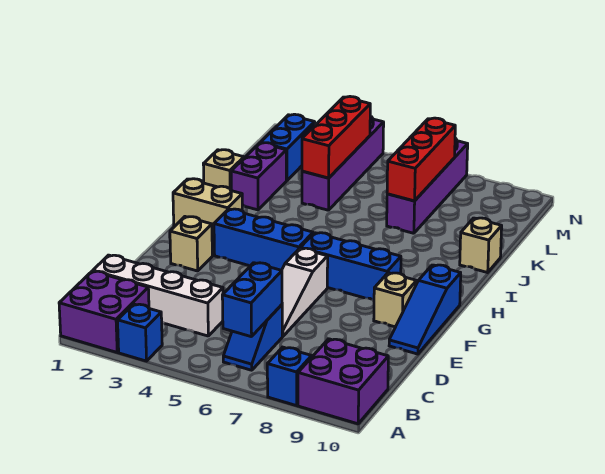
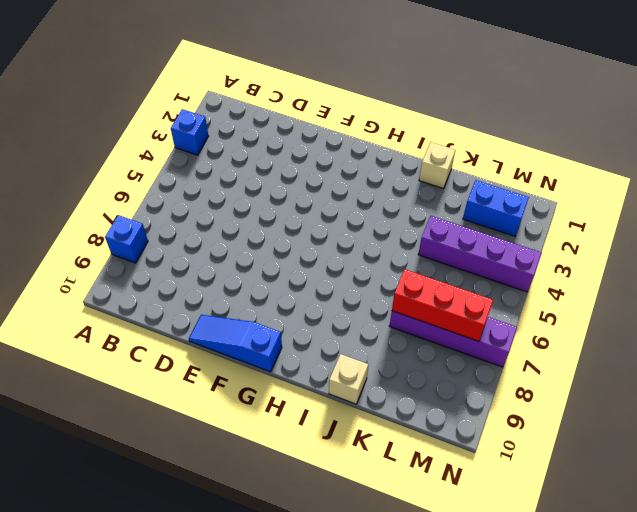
none -> purple 2x2 brick [59,271,149,352]
none -> purple 2x2 brick [298,339,388,424]
none -> blue 1x2 slope [223,305,282,370]

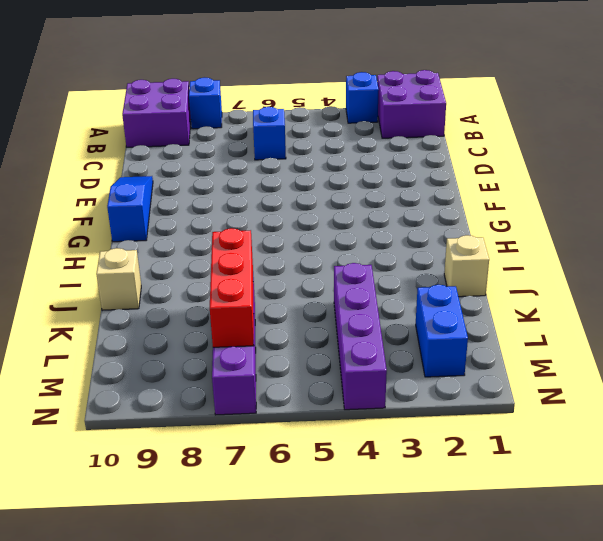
none -> white 1x4 brick [93,255,223,336]
none -> white 1x3 slope [282,248,328,336]
none -> tan 1x1 brick [170,217,212,271]

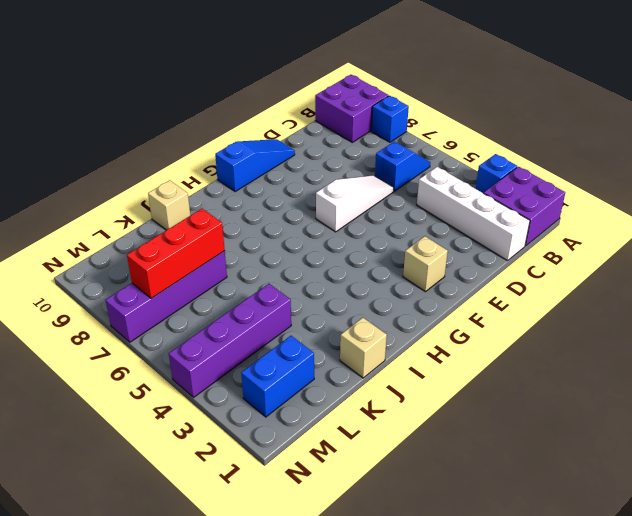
none -> tan 1x1 brick [374,273,417,327]
none -> blue 1x3 brick [214,209,313,270]
none -> blue 1x3 brick [301,233,401,300]

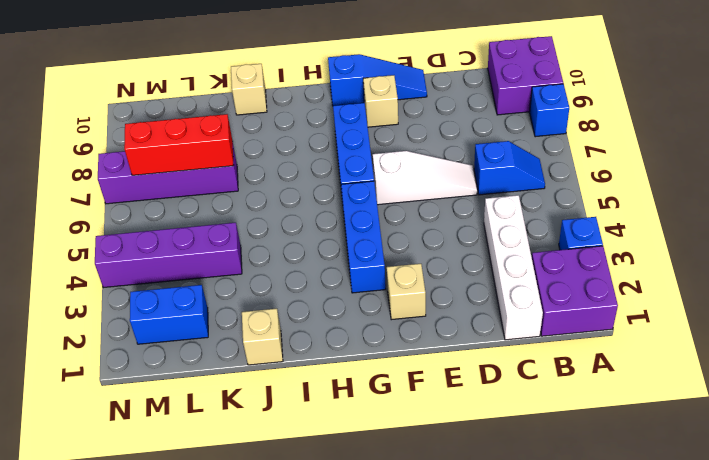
none -> tan 1x2 brick [173,179,242,235]
none -> purple 1x2 brick [231,143,286,210]
none -> blue 1x2 brick [222,263,282,337]

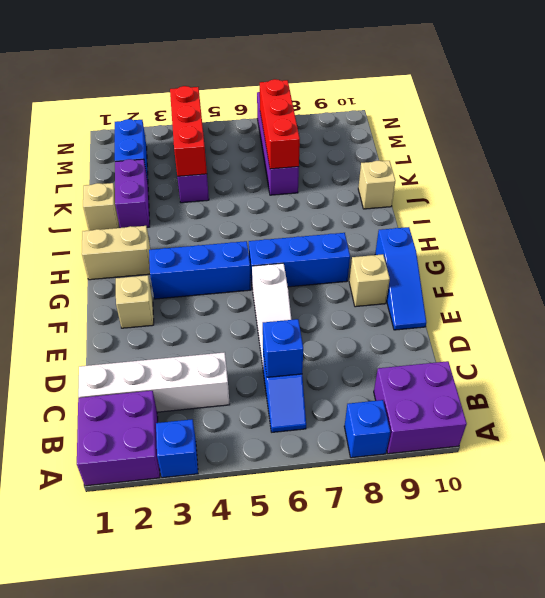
blue 1x1 brick [263,319,303,377] -> blue 1x2 brick [222,263,282,337]

